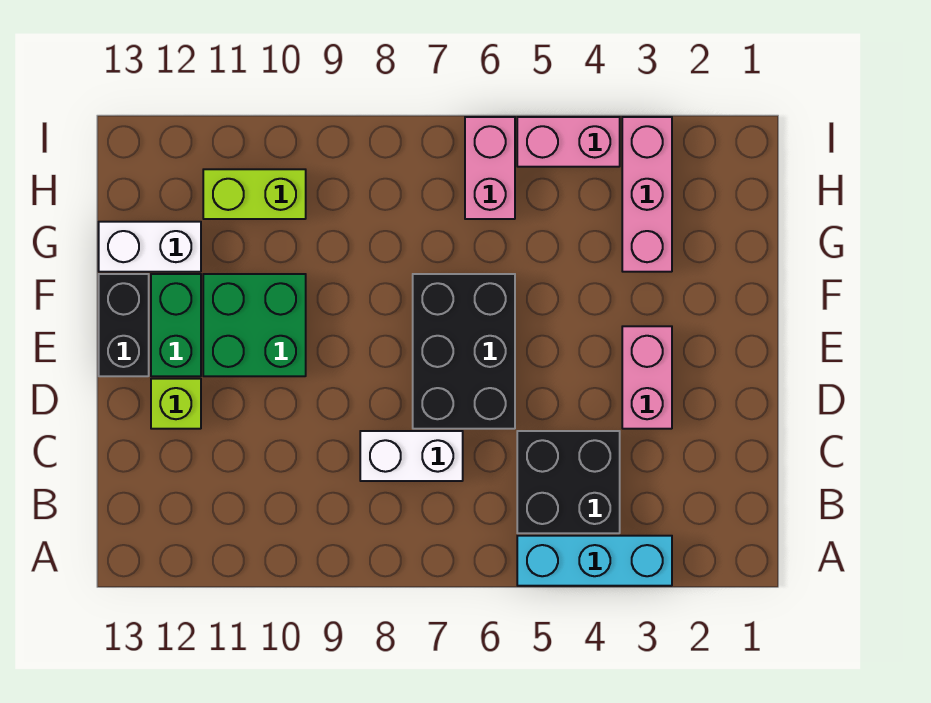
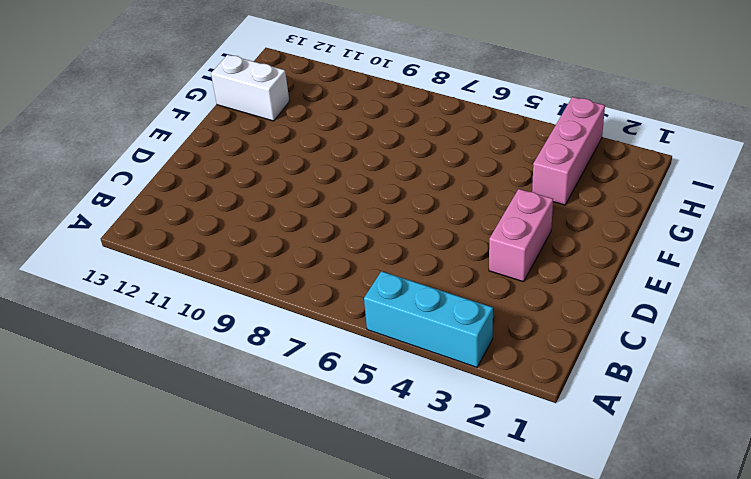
none -> black 2x2 brick [517,431,620,533]
none -> white 1x2 brick [360,431,463,481]
none -> black 2x3 brick [413,274,515,429]

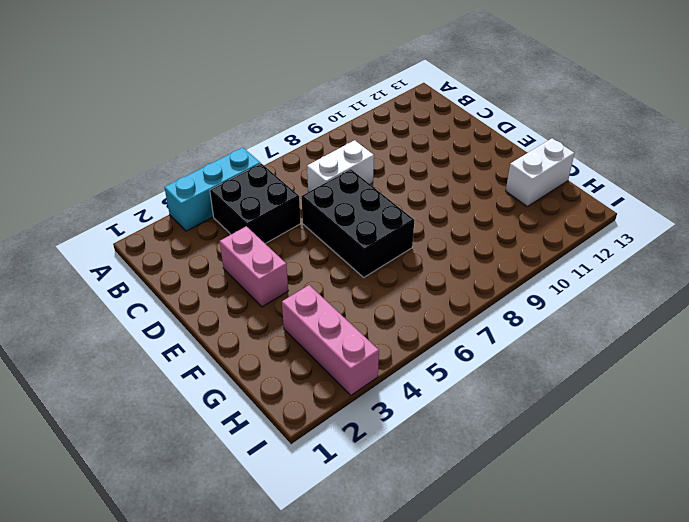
none -> lime 1x1 brick [151,379,201,429]
none -> green 2x2 brick [203,274,306,376]
none -> green 1x2 brick [151,274,201,376]

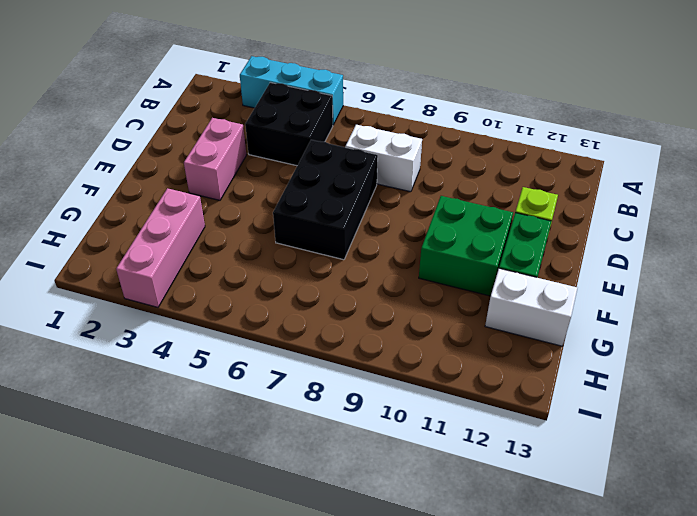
none -> black 1x2 brick [99,274,149,376]
none -> pink 1x2 brick [465,117,515,219]
none -> lime 1x2 brick [203,169,306,219]

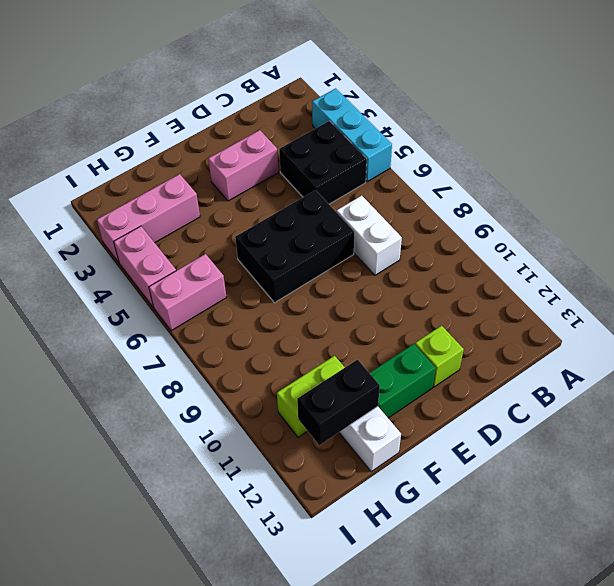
lime 1x2 brick [277,356,345,437] -> lime 1x2 brick turned to [203,169,306,219]
black 1x2 brick [297,360,380,445] -> black 1x2 brick moved to [99,274,149,376]
none -> green 2x2 brick [203,274,306,376]

